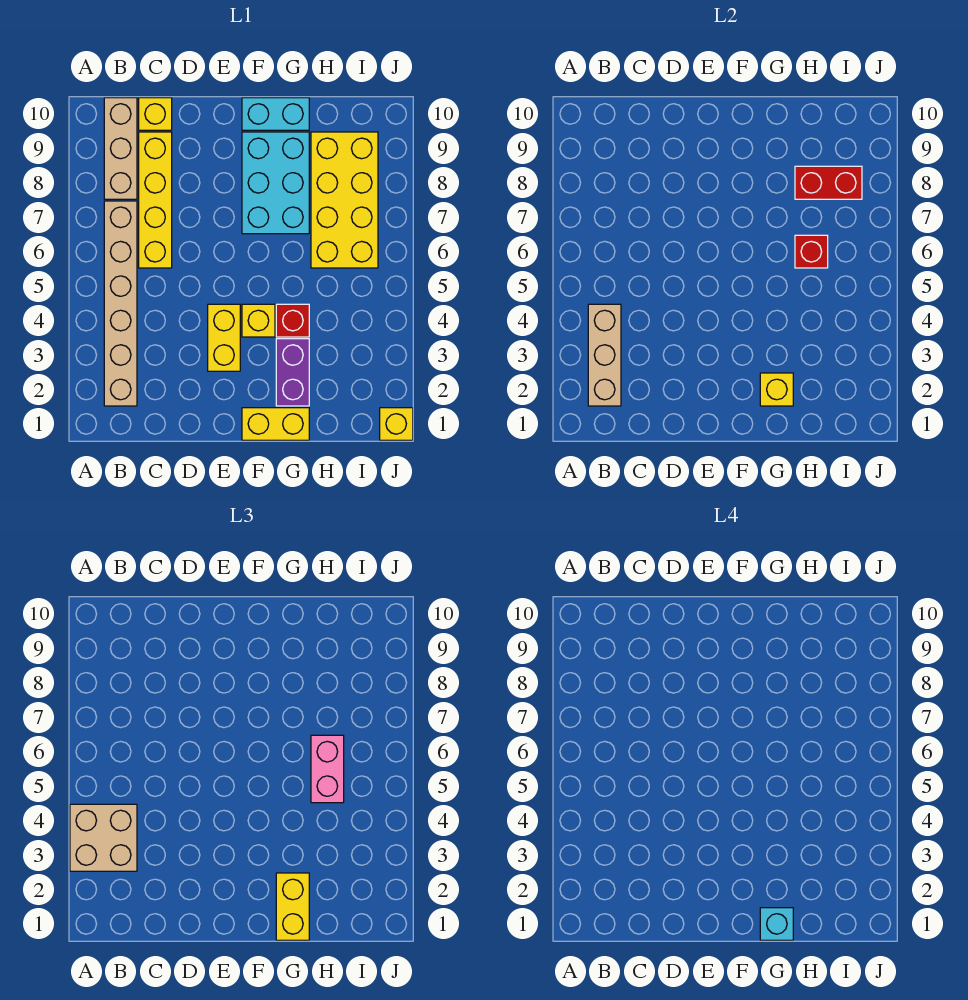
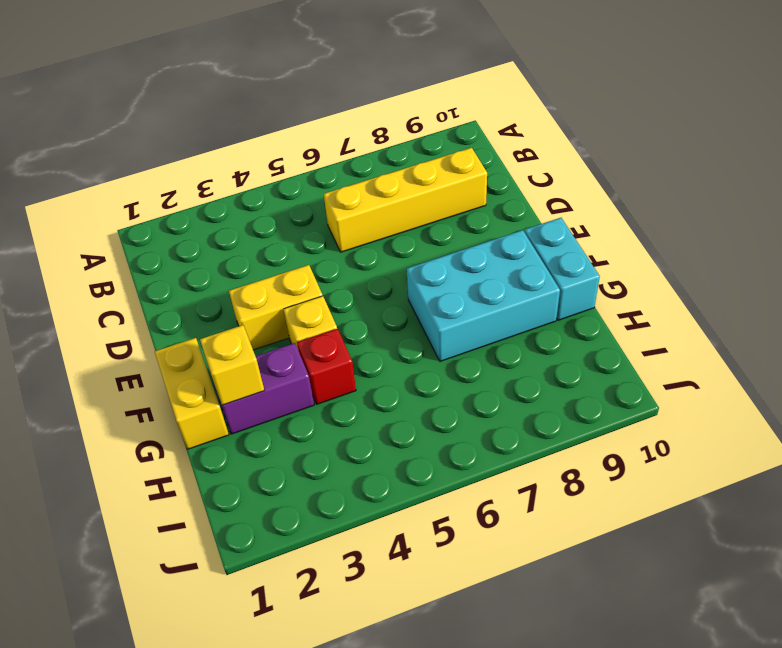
none -> tan 1x6 brick [104,201,137,406]
none -> tan 1x3 brick [104,98,137,199]
none -> yellow 1x1 brick [139,98,172,130]

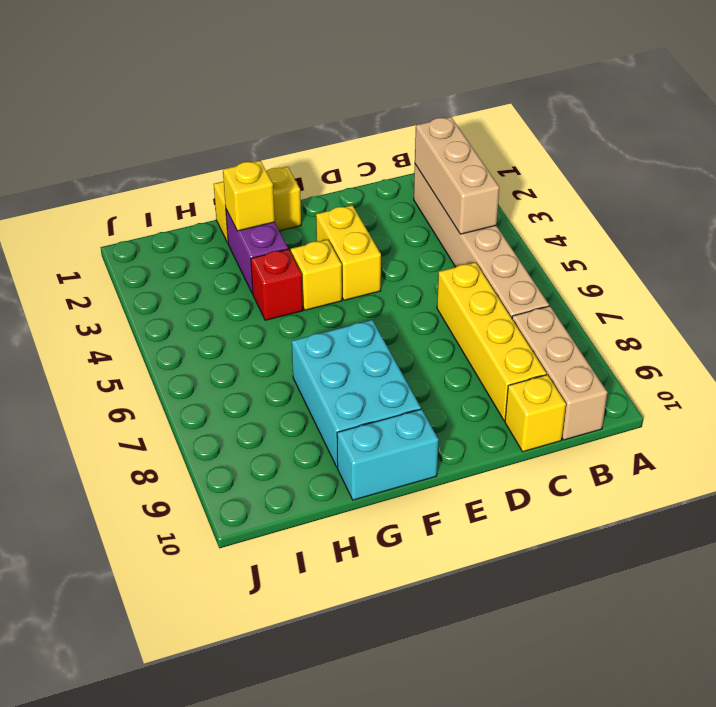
none -> yellow 2x4 brick [311,132,378,268]
none -> yellow 1x1 brick [380,408,413,440]
none -> red 1x1 brick [795,235,828,268]

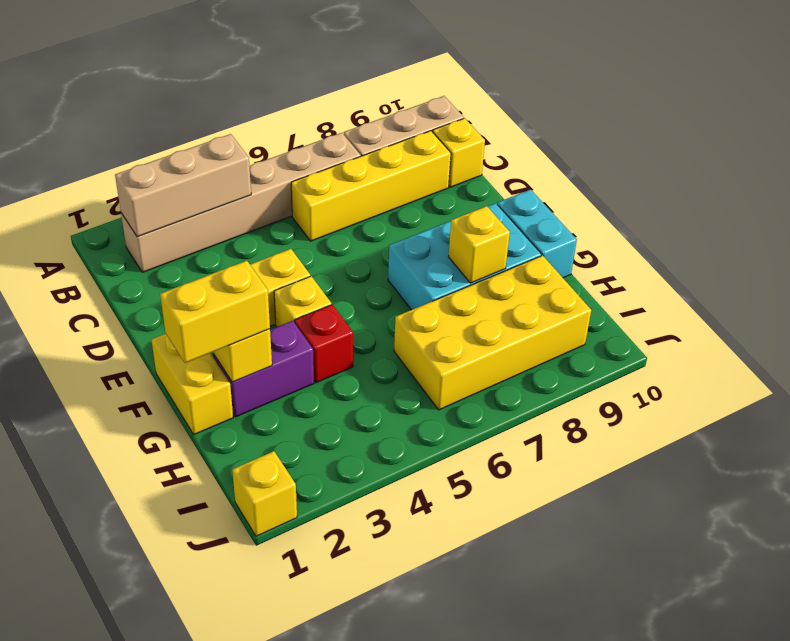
yellow 1x1 brick [449,206,510,283] -> none
none -> red 1x1 brick [795,235,828,268]
none -> red 1x2 brick [795,166,862,199]
none -> tan 2x2 brick [70,804,137,871]

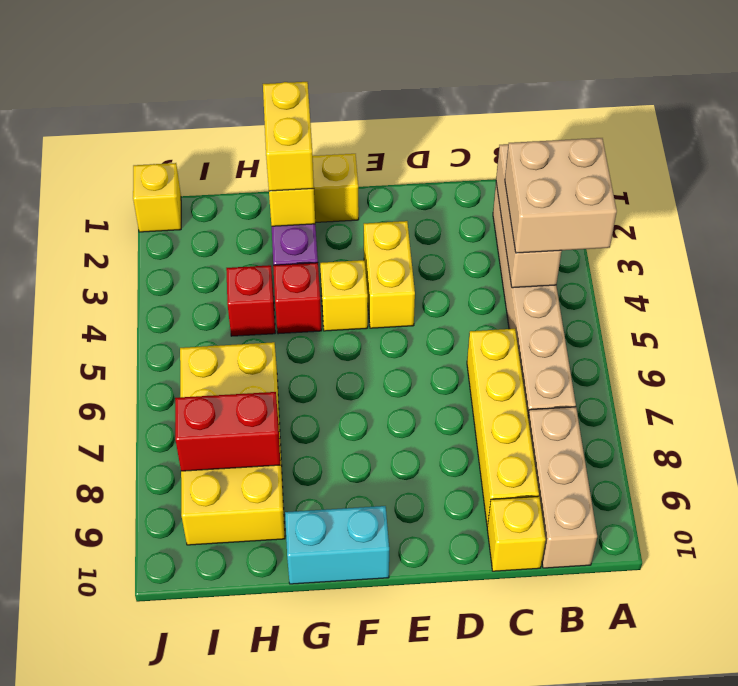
red 1x1 brick [226,265,275,336] -> red 1x1 brick moved to [795,235,828,268]
none -> cyan 2x3 brick [242,132,309,234]
none -> pink 1x2 brick [311,735,344,803]
none -> cyan 1x1 brick [760,908,793,940]

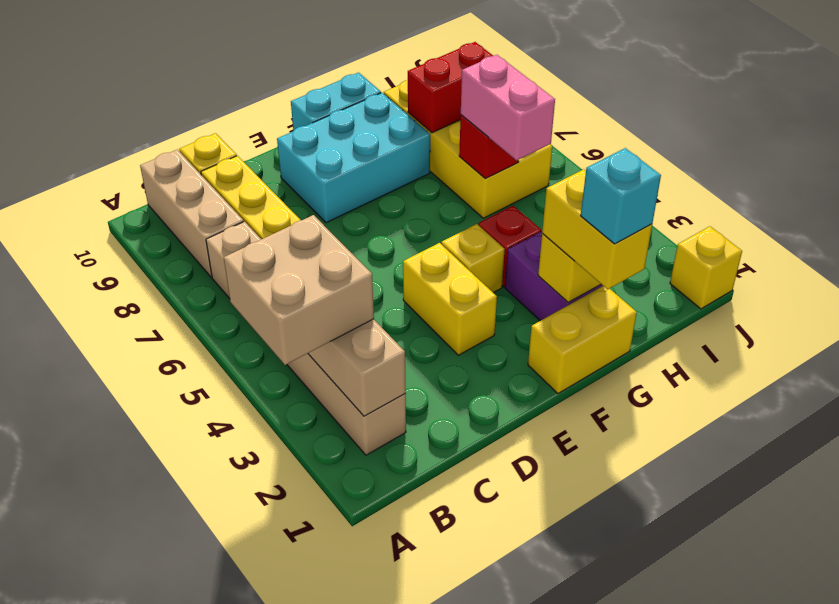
cyan 2x3 brick [277,93,430,223] -> cyan 2x3 brick turned to [242,132,309,234]

